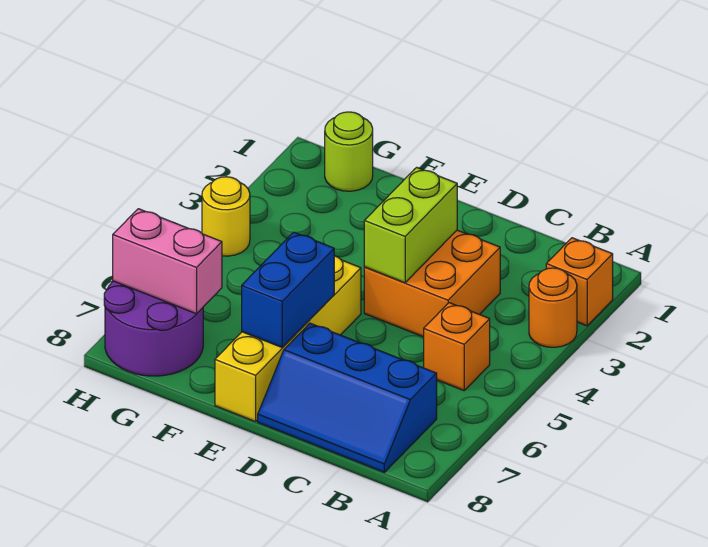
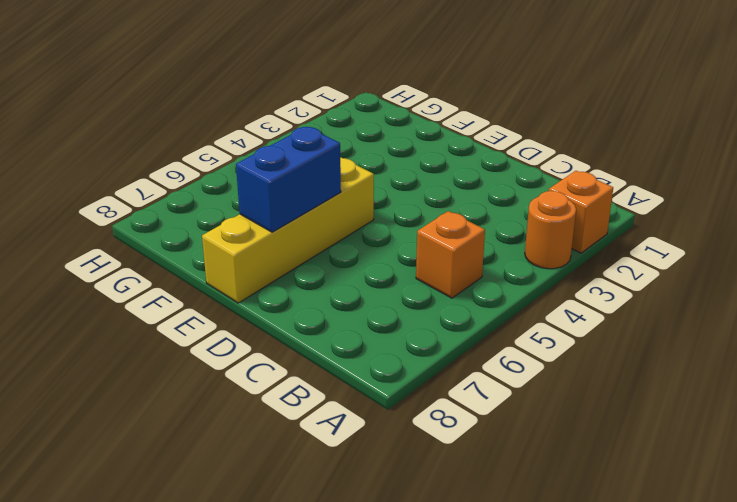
none -> blue 2x3 slope [258,323,437,472]
none -> orange 2x2 brick [364,230,500,337]
none -> lime 1x1 round brick [325,112,373,191]

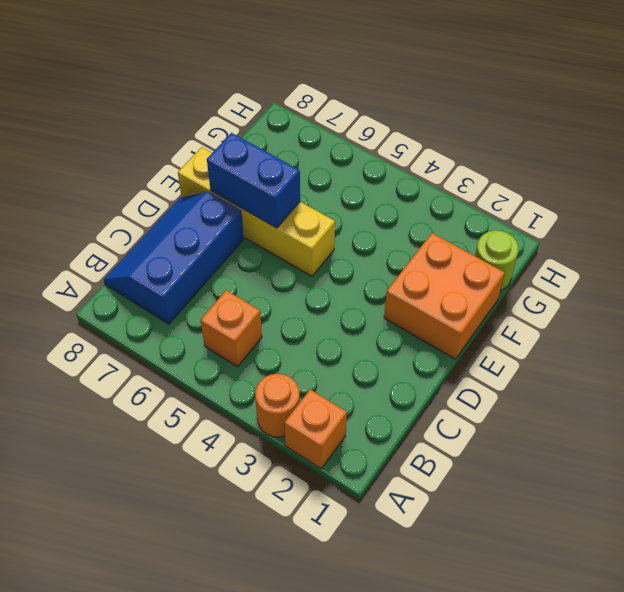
orange 2x2 brick [384,233,505,359] -> orange 2x2 brick moved to [364,230,500,337]
none -> purple 2x2 round brick [104,281,203,376]
none -> yellow 1x1 round brick [202,177,250,256]
none -> lime 1x2 brick [364,167,457,283]

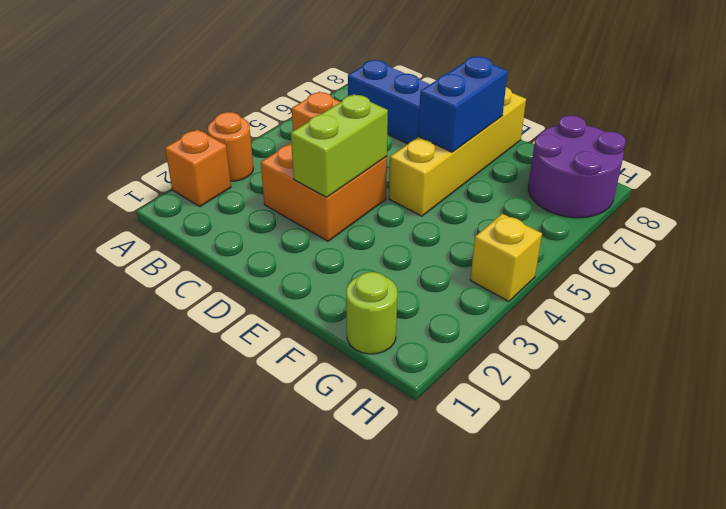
yellow 1x1 brick [470,214,542,301] -> yellow 1x1 round brick [202,177,250,256]
none -> pink 1x2 brick [113,209,222,314]

